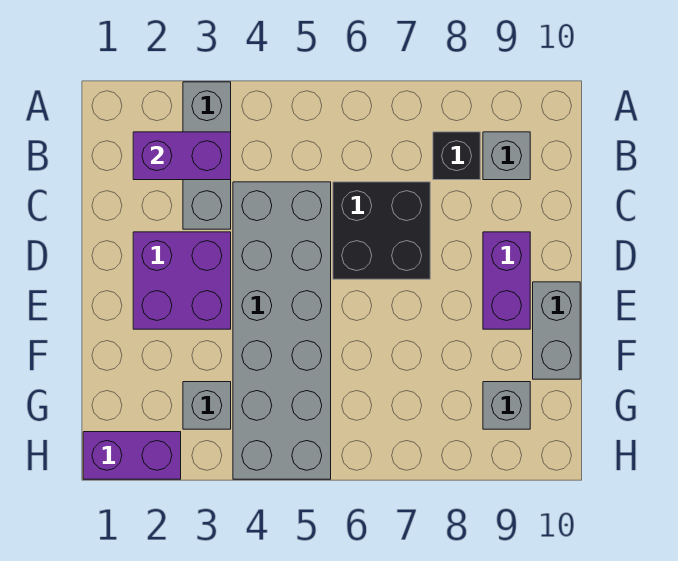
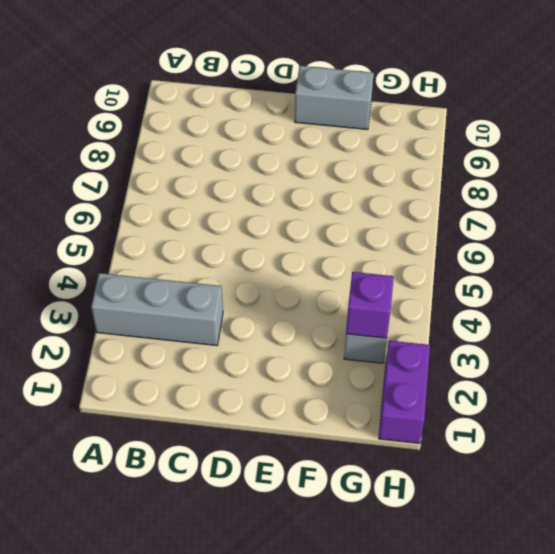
purple 1x1 brick [346,272,394,338] -> none
none -> black 1x1 brick [433,132,480,180]
none -> grey 1x1 brick [483,132,530,180]
none -> grey 2x6 brick [233,182,331,479]

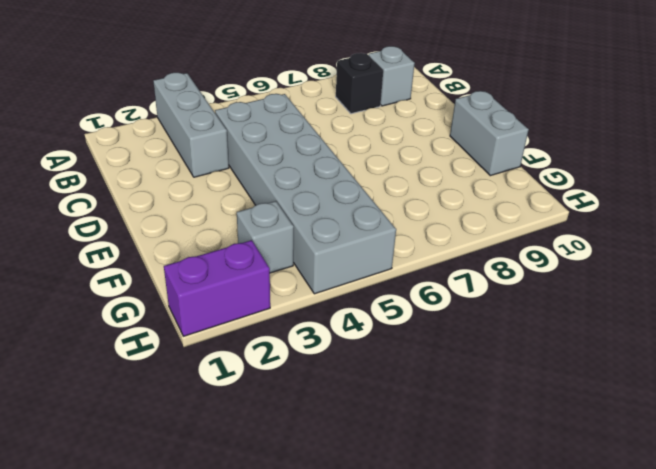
none -> black 2x2 brick [333,182,430,279]
none -> purple 2x2 brick [133,232,231,329]
none -> purple 1x2 brick [483,232,530,329]

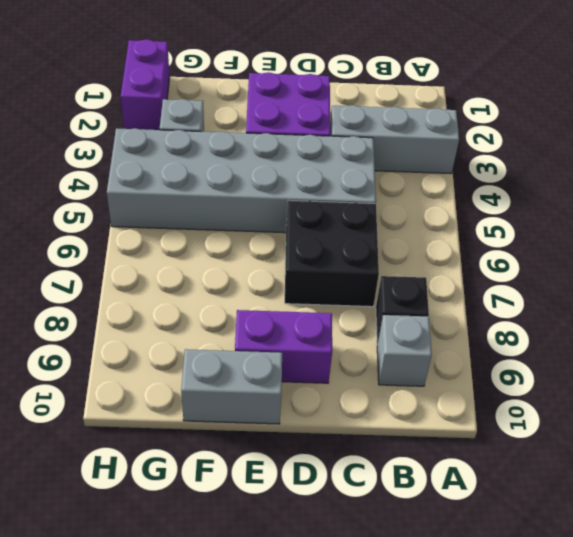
none -> grey 1x1 brick [483,382,530,429]
none -> purple 1x2 brick [133,132,231,180]

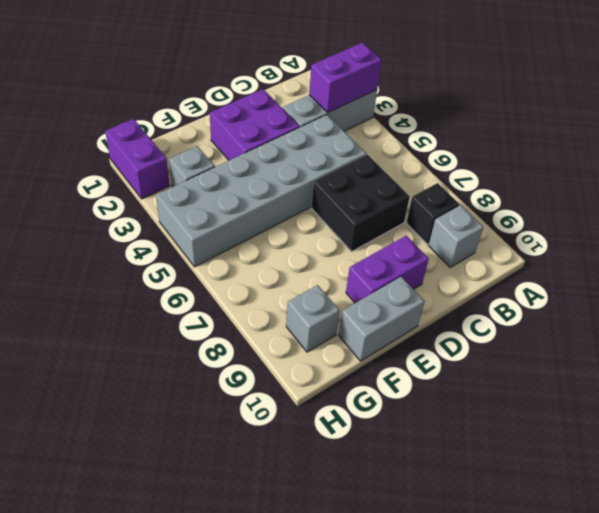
purple 1x2 brick [309,43,382,113] -> purple 1x2 brick turned to [133,132,231,180]

